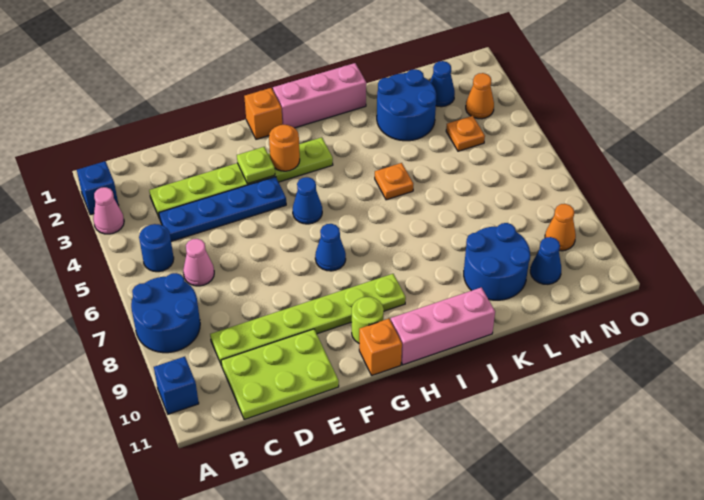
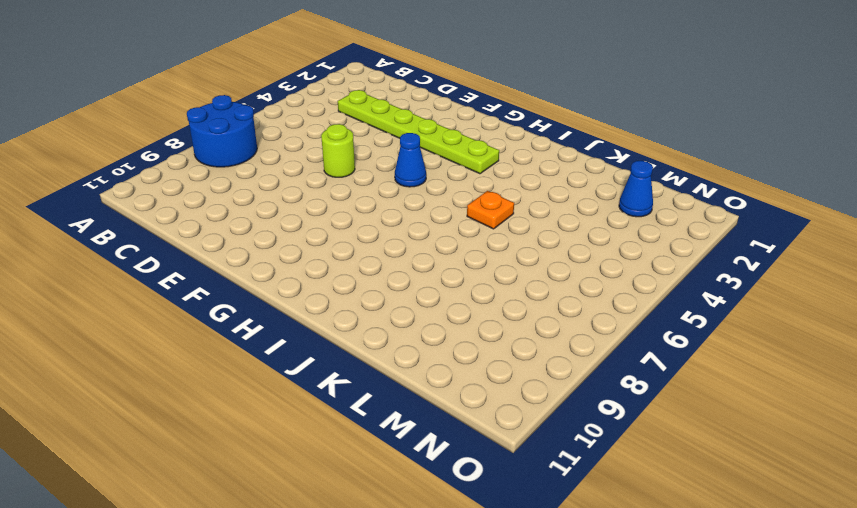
lime 1x1 round brick [321,124,355,177] -> lime 1x1 round brick moved to [352,297,384,343]
none -> blue 1x1 brick [77,161,119,215]
none -> pink 1x1 cone [93,187,124,234]
none -> blue 1x1 brick [154,357,199,414]

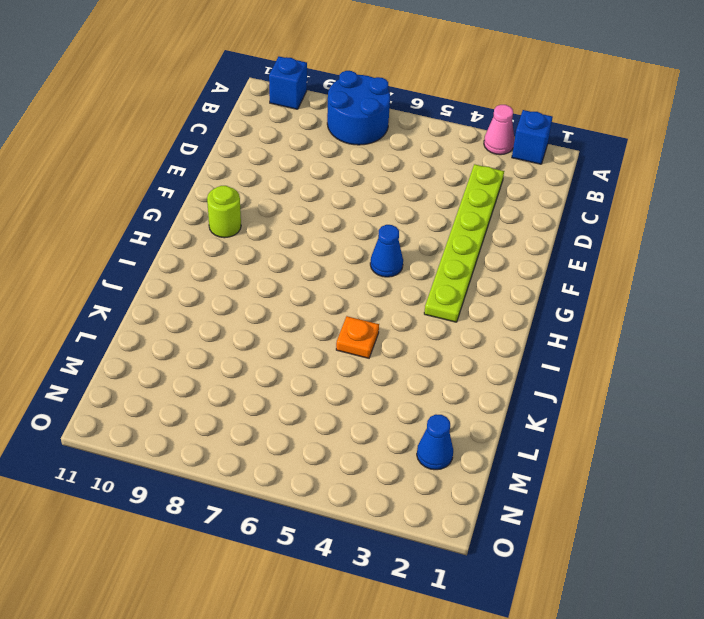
none -> blue 1x1 round brick [139,224,174,272]
none -> blue 1x4 plate [159,177,286,241]
none -> pink 1x1 cone [183,239,214,286]

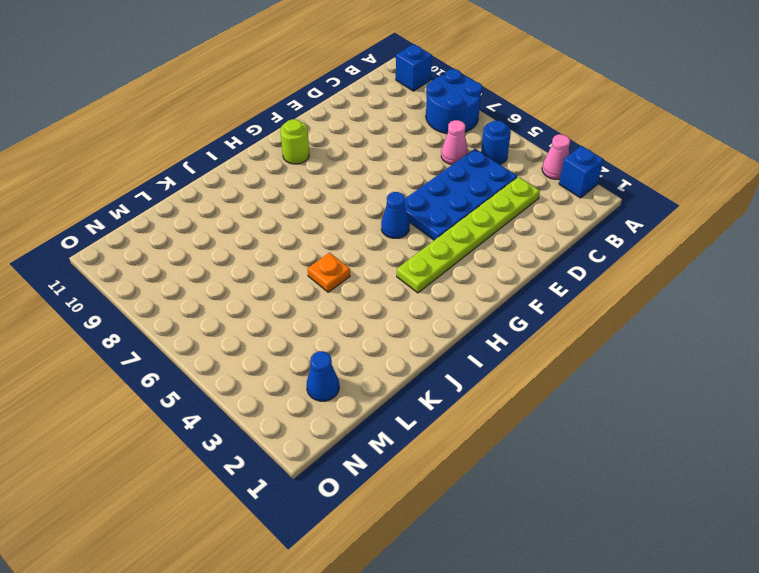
blue 2x4 plate [405,149,517,240] -> blue 1x4 plate [159,177,286,241]
none -> lime 1x6 plate [210,274,406,366]
none -> lime 2x3 plate [221,329,339,420]
none -> orange 1x1 brick [244,88,282,139]

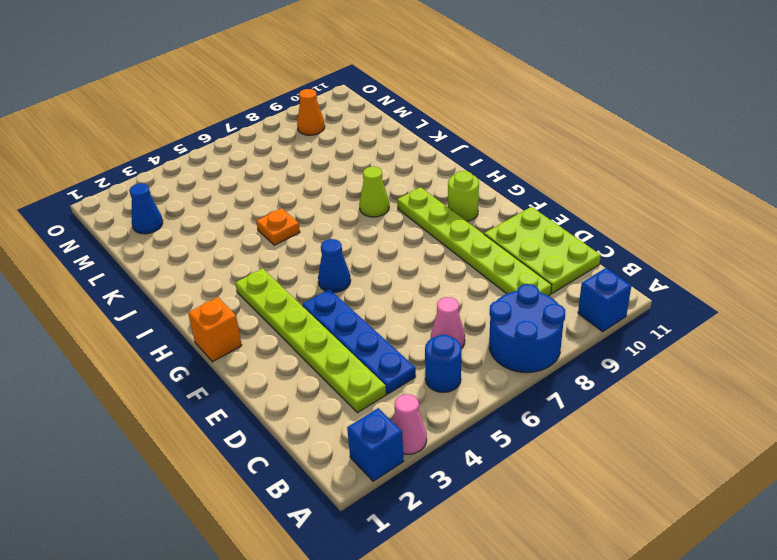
lime 1x1 cone [359,167,389,217] -> none
none -> blue 1x1 cone [315,224,346,271]
none -> orange 1x1 brick [359,319,402,375]
none -> pink 1x3 brick [273,63,366,128]

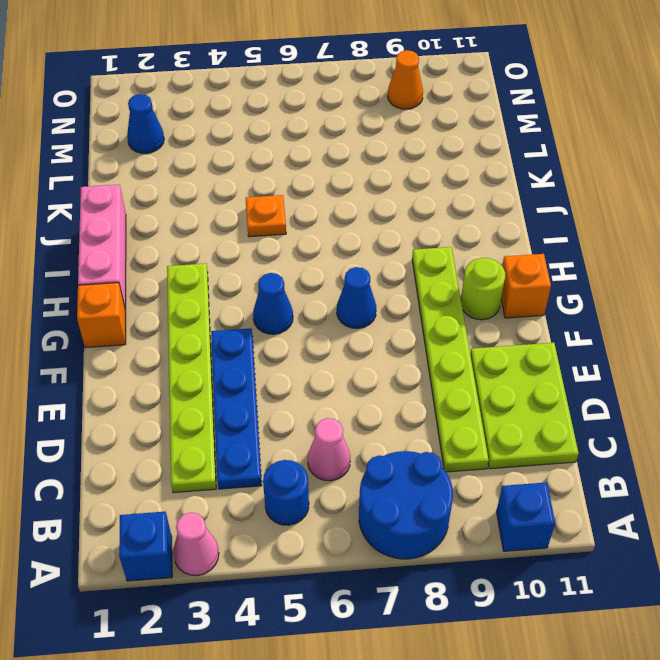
none -> pink 1x3 brick [391,287,495,365]
none -> blue 2x2 round brick [377,69,436,141]
none -> blue 2x2 round brick [464,223,530,300]

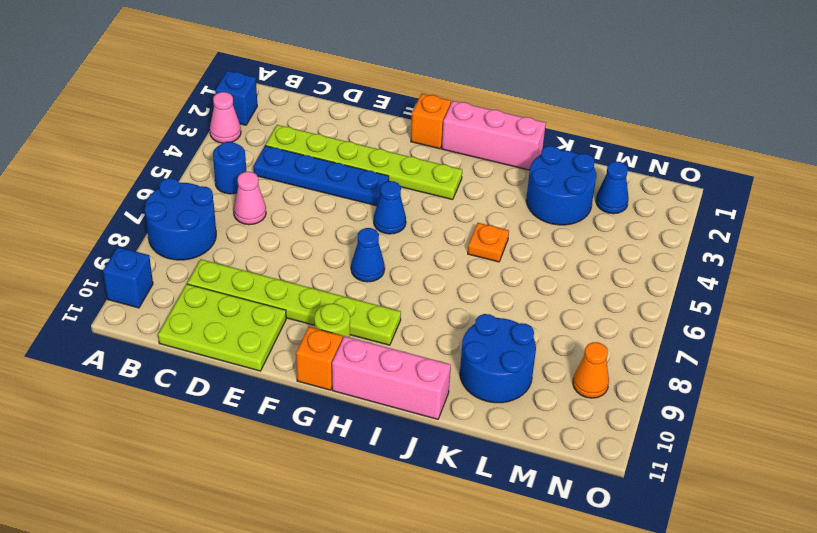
none -> orange 1x1 plate [446,116,485,151]
none -> blue 1x1 cone [530,237,561,284]
none -> orange 1x1 cone [466,73,494,119]

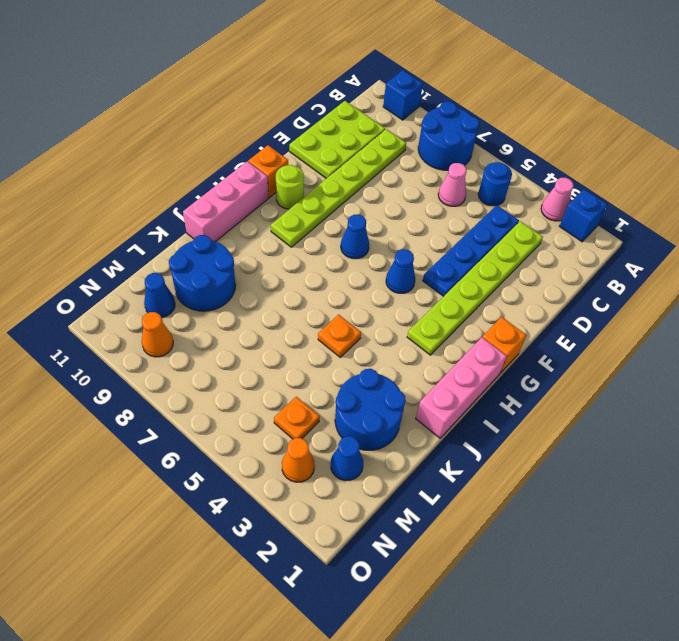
none -> lime 1x1 plate [237,147,275,184]
none -> orange 1x1 round brick [269,125,300,171]

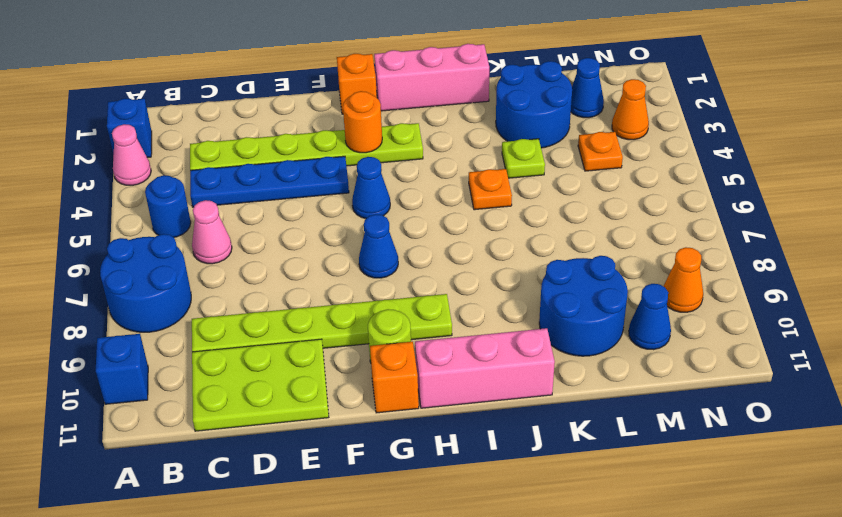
lime 1x1 plate [502,139,545,178] -> lime 1x1 plate moved to [237,147,275,184]

